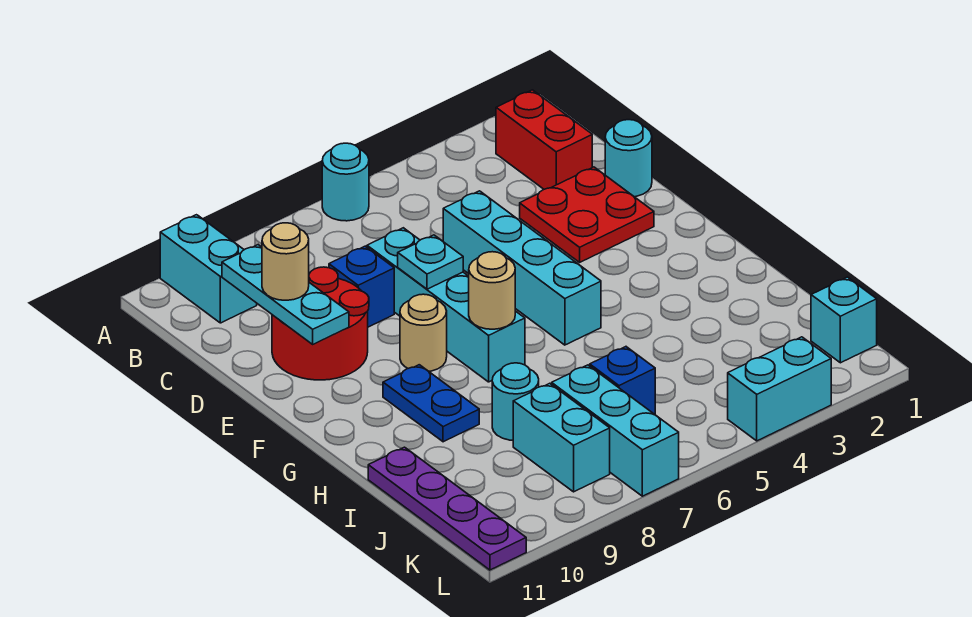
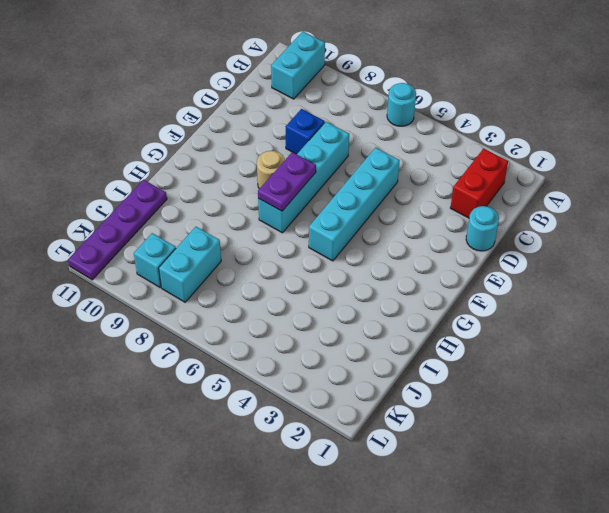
purple 1x2 plate [258,152,316,211] -> tan 1x1 round brick [469,252,515,329]
cyan 1x1 brick [134,233,176,287] -> cyan 1x1 brick moved to [811,277,877,363]
none -> red 2x2 plate [520,167,654,262]
none -> red 2x2 round brick [272,267,369,380]
none -> blue 1x2 plate [383,365,479,442]

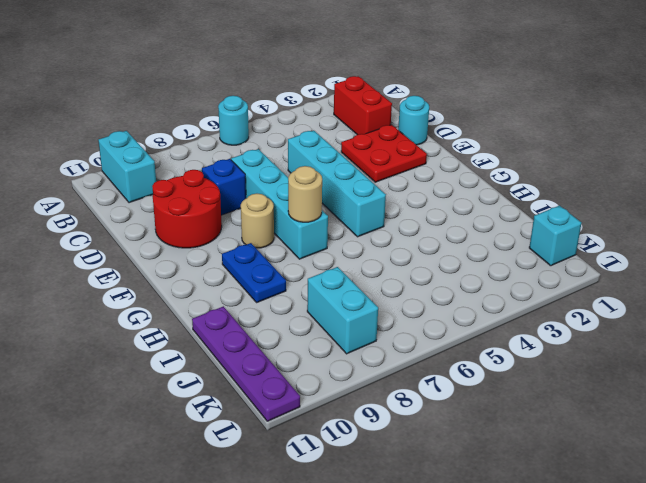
none -> cyan 1x1 round brick [492,363,539,440]
none -> blue 1x1 brick [590,347,655,414]
none -> cyan 1x3 brick [552,365,679,496]

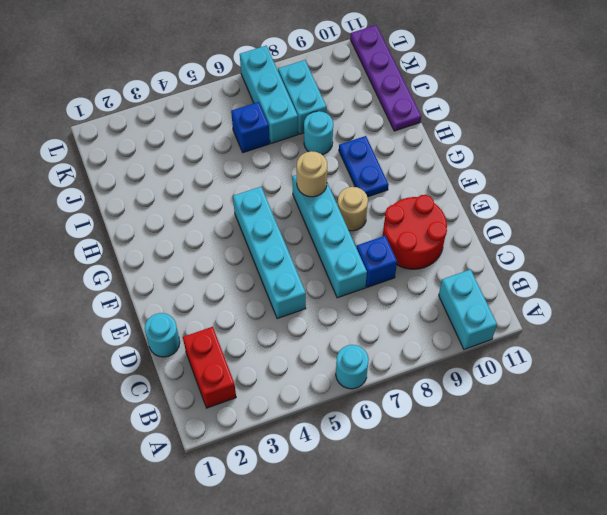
none -> red 2x2 plate [520,167,654,262]
none -> cyan 1x1 brick [811,277,877,363]
none -> cyan 1x2 brick [728,337,831,441]

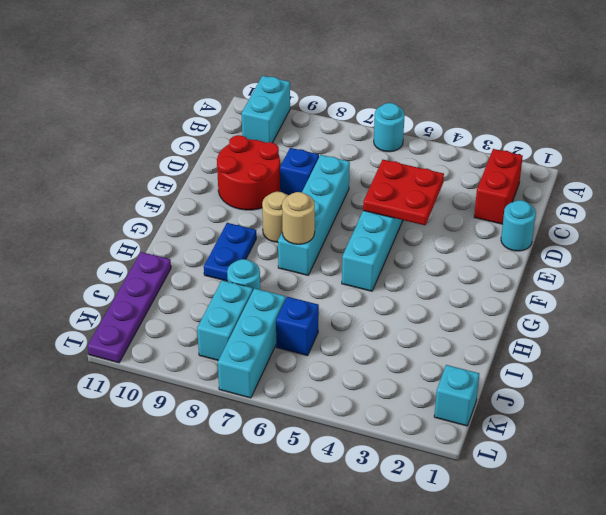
red 2x2 plate [363,160,444,225] -> red 2x2 plate moved to [520,167,654,262]
none -> cyan 1x2 brick [728,337,831,441]
none -> cyan 1x3 plate [222,245,349,344]
none -> cyan 1x1 plate [398,235,463,289]

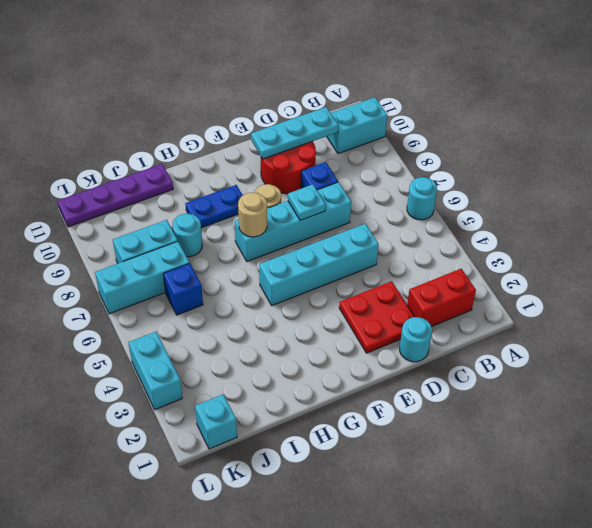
none -> tan 1x1 round brick [262,223,309,300]

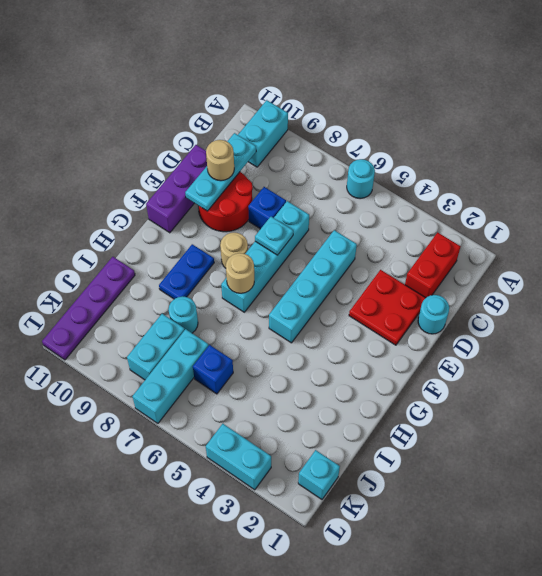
purple 1x3 brick [146,145,207,233] -> none

